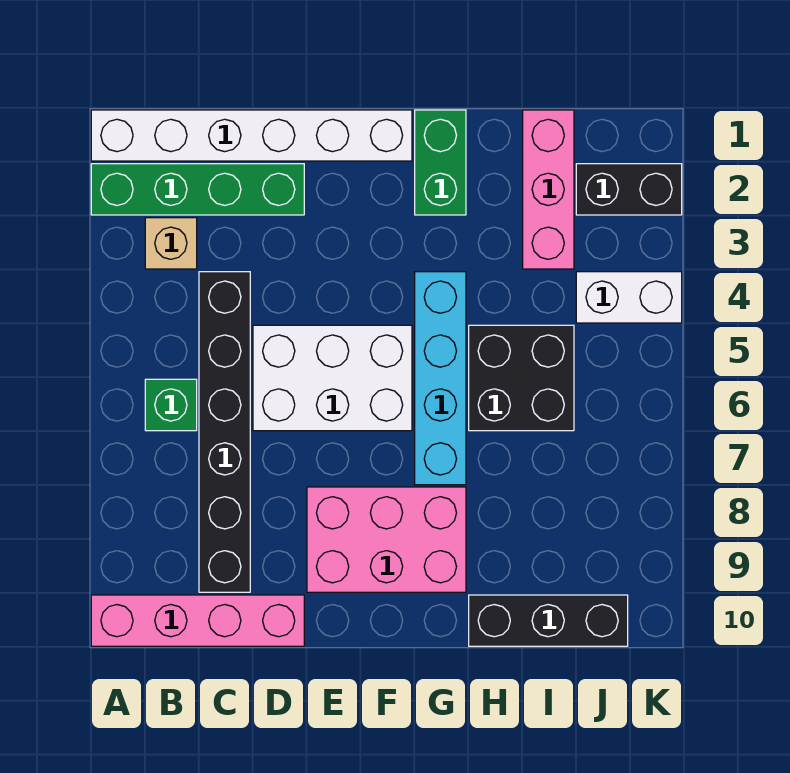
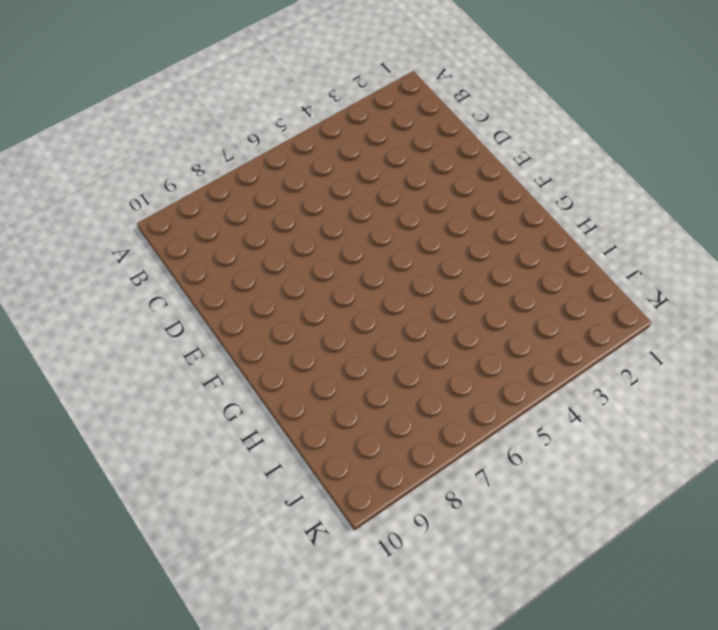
none -> white 1x6 brick [91,110,412,161]
none -> green 1x4 brick [91,164,304,215]
none -> pink 1x4 brick [91,595,304,646]

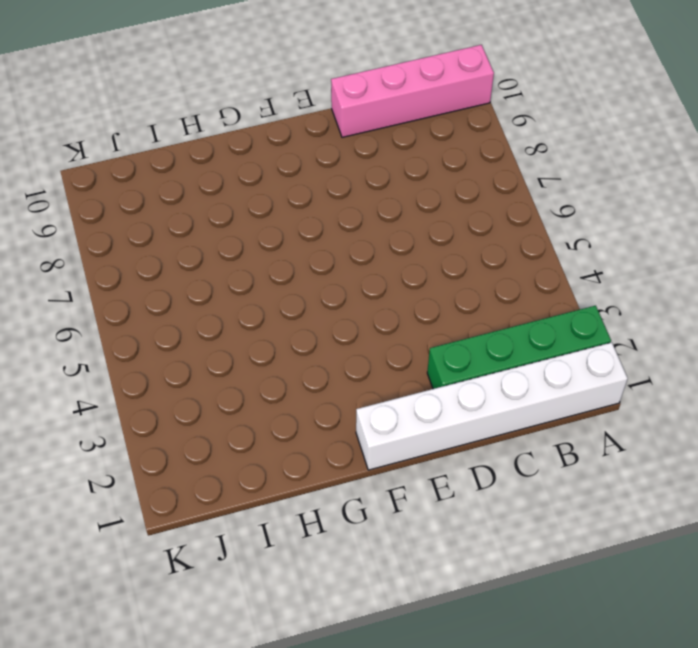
none -> tan 1x1 brick [145,218,197,269]
none -> green 1x1 brick [145,379,197,431]
none -> black 1x6 brick [199,272,250,592]

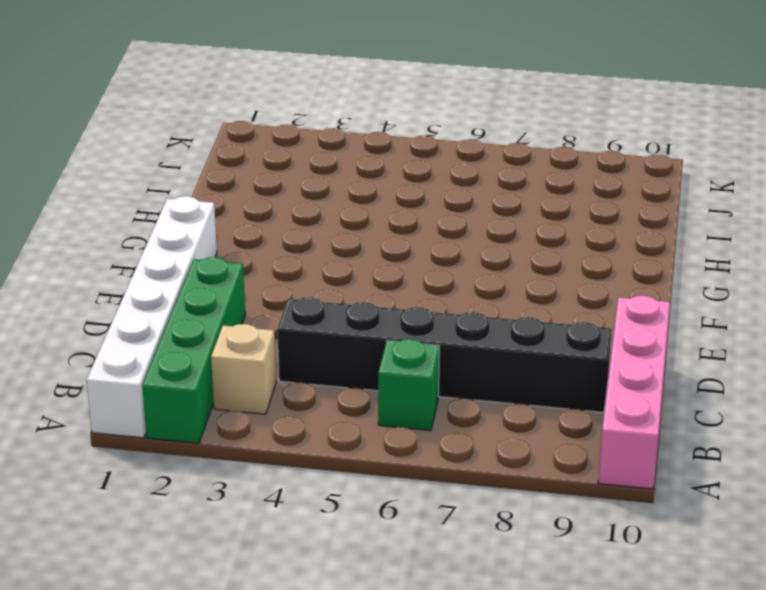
none -> white 2x3 brick [253,325,412,431]
none -> pink 2x3 brick [307,487,466,592]
none -> green 1x2 brick [415,110,466,215]

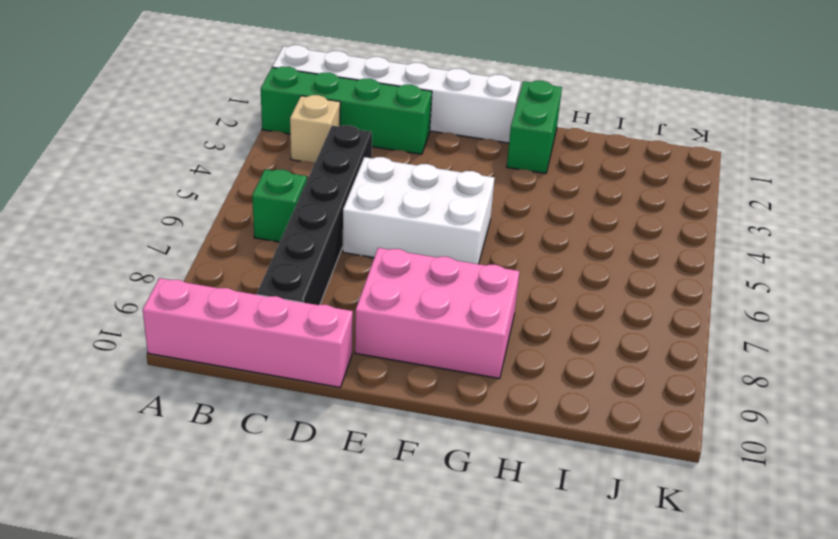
none -> cyan 1x4 brick [415,272,466,485]
none -> black 2x2 brick [469,325,574,431]
none -> black 1x3 brick [469,595,628,646]

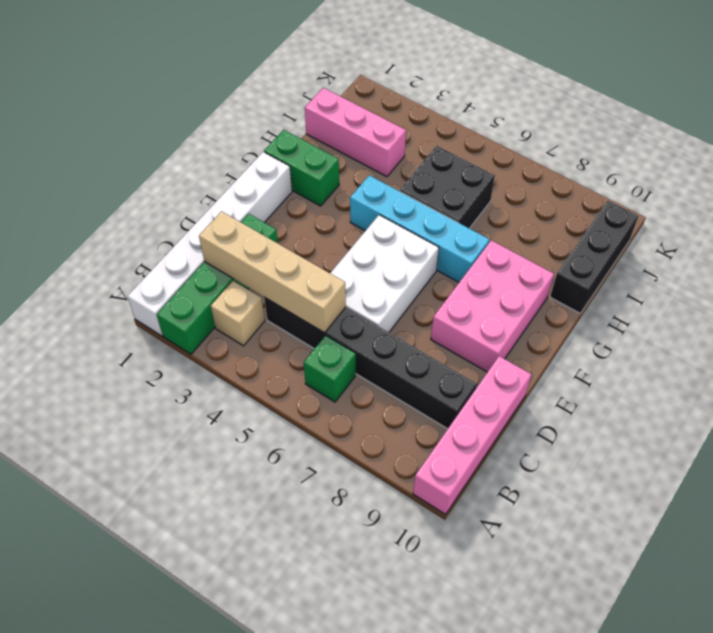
tan 1x4 brick [199,211,346,333] -> none
none -> black 1x2 brick [576,164,682,215]
none -> white 1x2 brick [576,272,682,323]

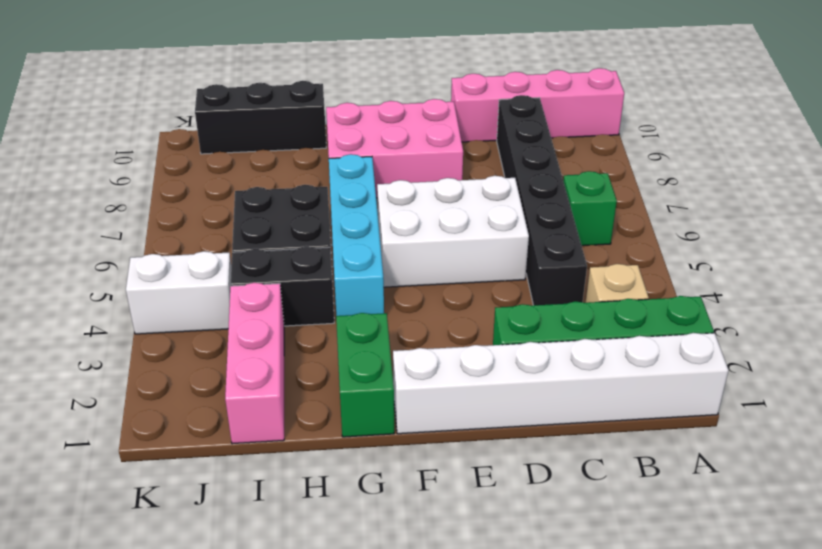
black 1x2 brick [231,246,334,326] -> black 1x2 brick moved to [576,164,682,215]

